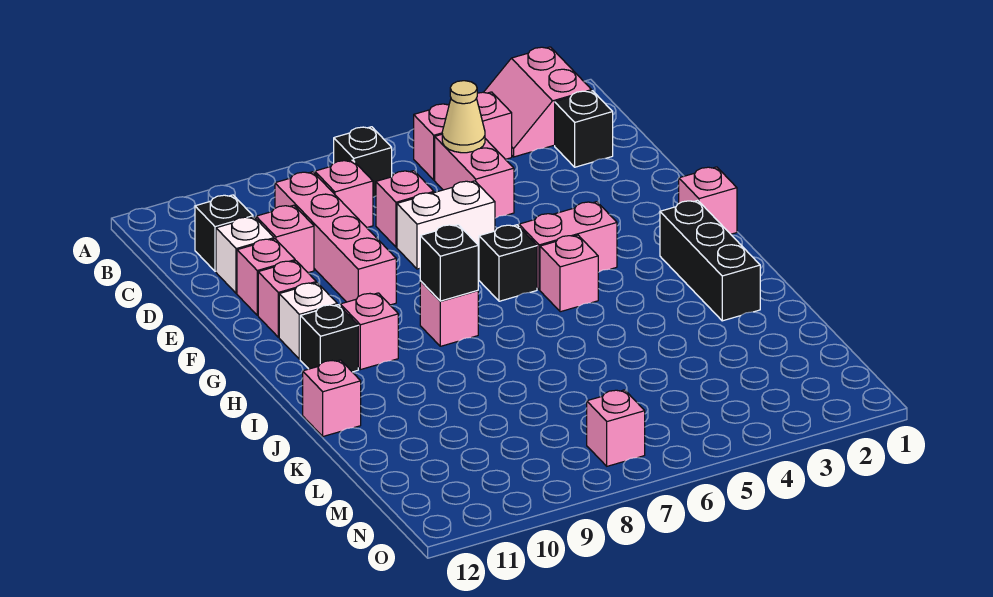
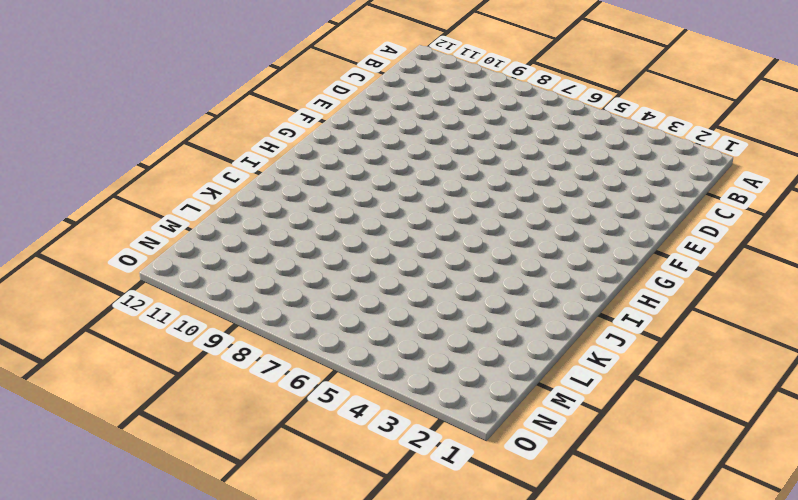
none -> pink 2x2 slope [484,47,592,157]
none -> pink 1x2 brick [414,92,512,180]
none -> black 1x1 brick [334,127,392,197]

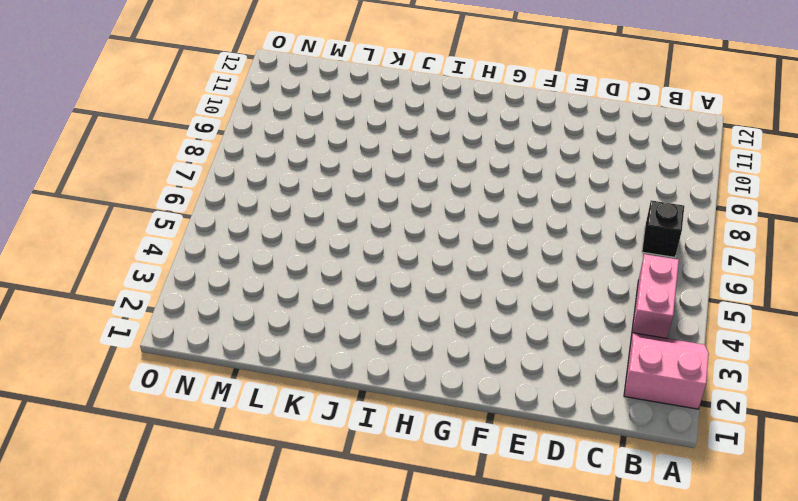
none -> black 1x1 brick [555,91,613,167]
none -> pink 1x2 brick [435,134,514,218]
none -> pink 1x1 brick [315,160,373,227]

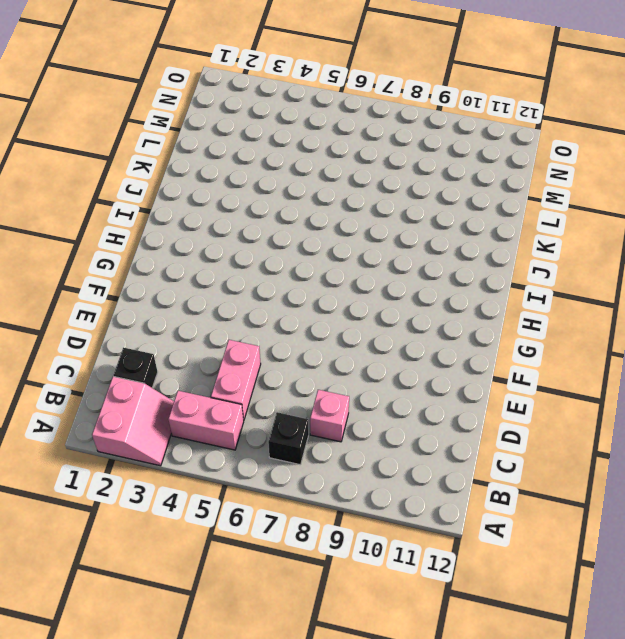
none -> pink 1x4 brick [275,172,396,305]
none -> black 1x1 brick [195,195,253,271]
none -> pink 1x1 brick [376,171,434,247]

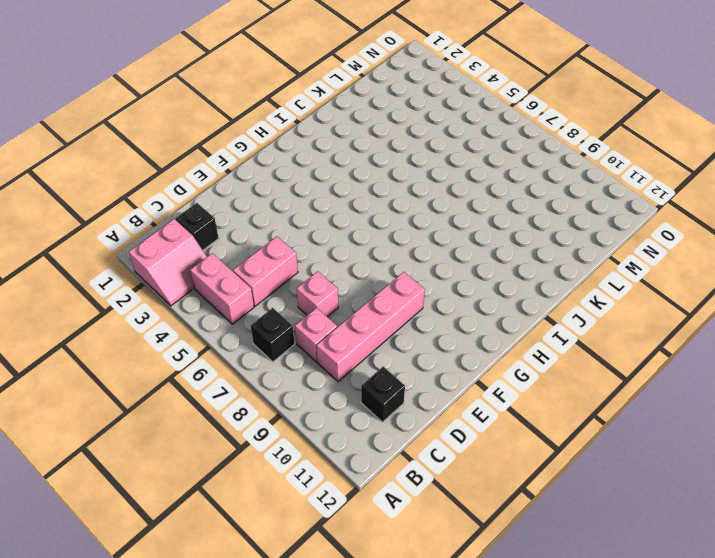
none -> pink 1x1 brick [256,205,314,273]
none -> white 1x1 brick [216,217,274,293]
none -> white 1x2 brick [397,181,495,269]

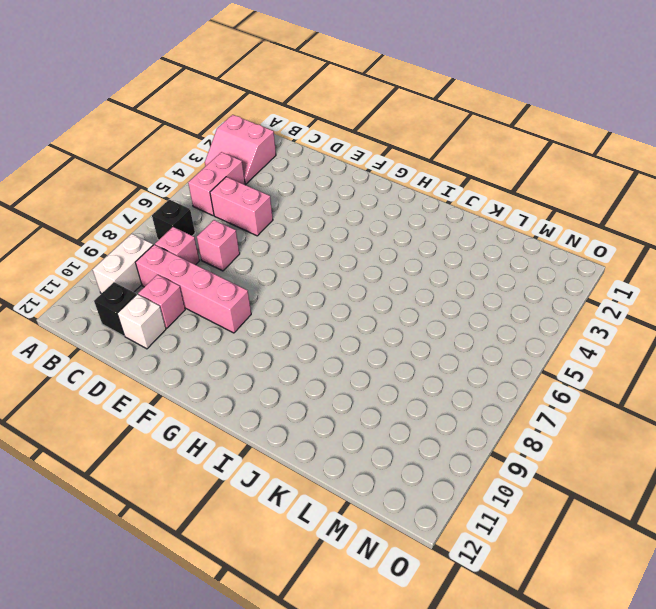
white 1x2 brick [93,234,153,294] -> white 1x2 brick moved to [397,181,495,269]
none -> black 1x1 brick [555,91,613,167]
none -> pink 1x1 brick [237,239,295,315]
none -> pink 1x1 brick [258,261,316,337]

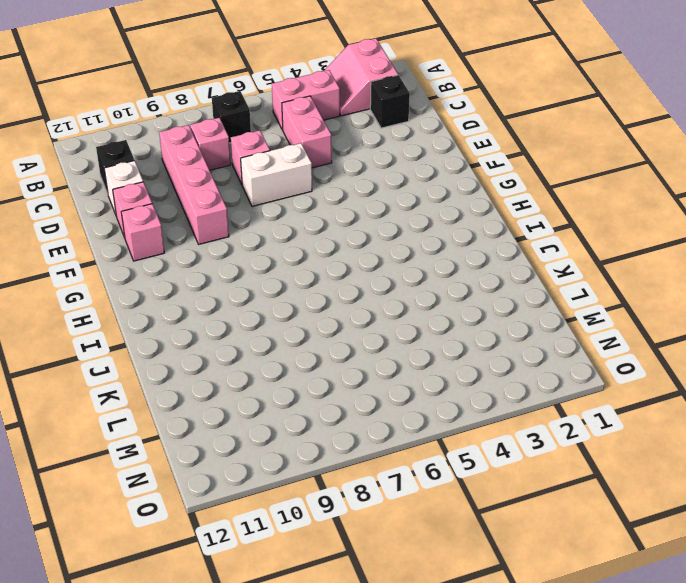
none -> pink 1x1 brick [256,205,314,273]
none -> pink 1x1 brick [679,167,737,234]
none -> pink 1x2 brick [519,202,617,290]

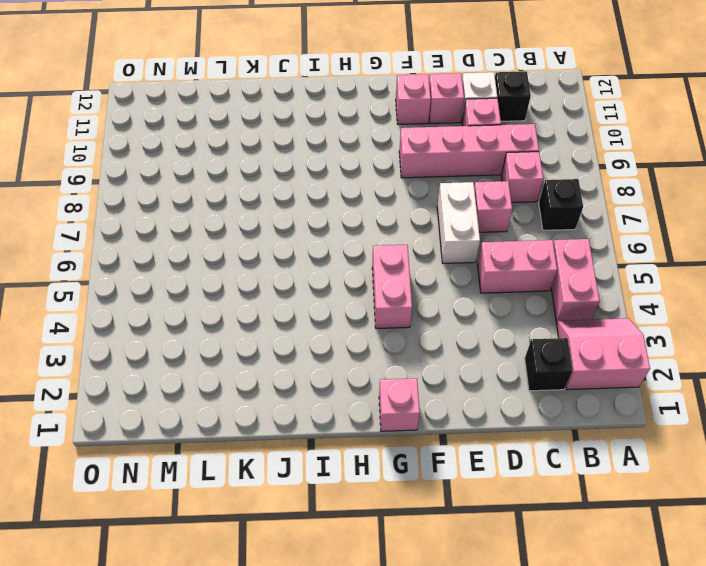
none -> black 1x1 brick [479,225,537,301]
none -> white 1x1 brick [279,283,337,359]
none -> black 1x3 brick [660,200,760,321]

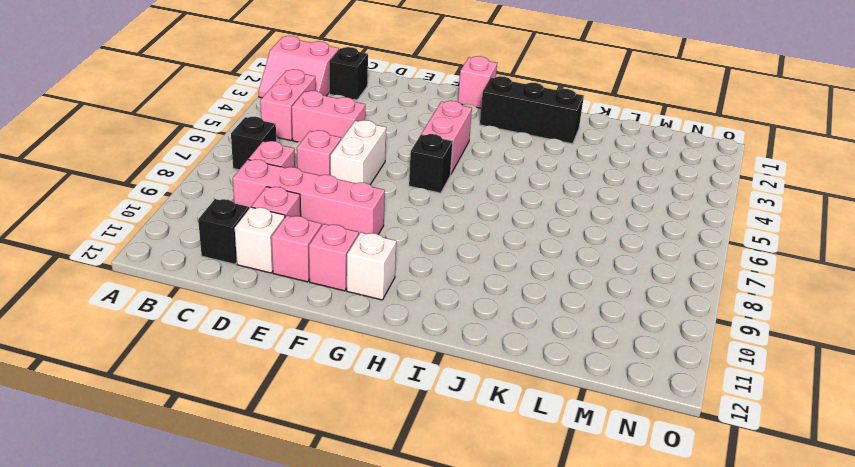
none -> pink 1x1 brick [540,235,598,312]
none -> pink 1x1 brick [420,281,478,346]
none -> pink 1x1 brick [340,293,398,370]

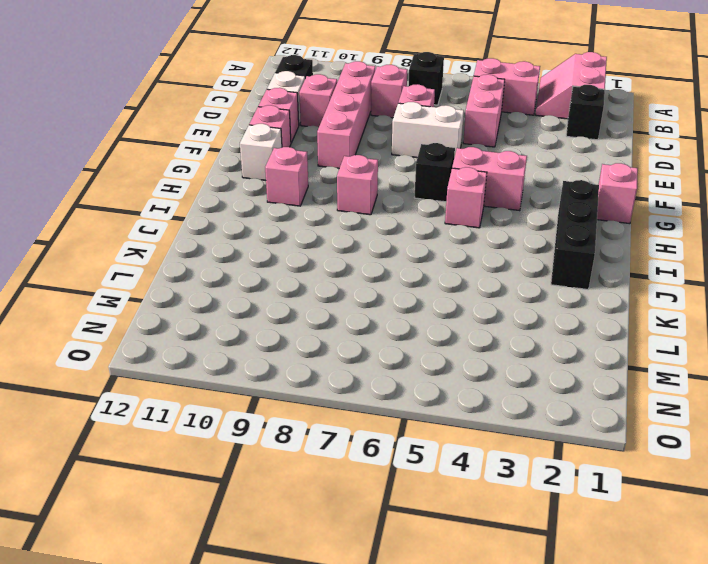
none -> black 1x1 brick [300,305,358,372]
none -> pink 1x1 brick [303,360,361,436]
none -> pink 1x1 brick [587,390,645,466]

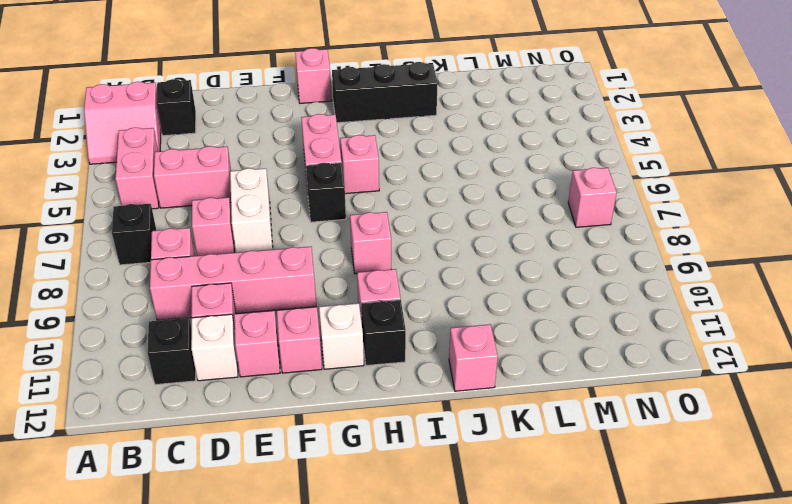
none -> tan 1x1 cone [442,81,485,153]
none -> black 1x1 brick [420,225,478,301]

